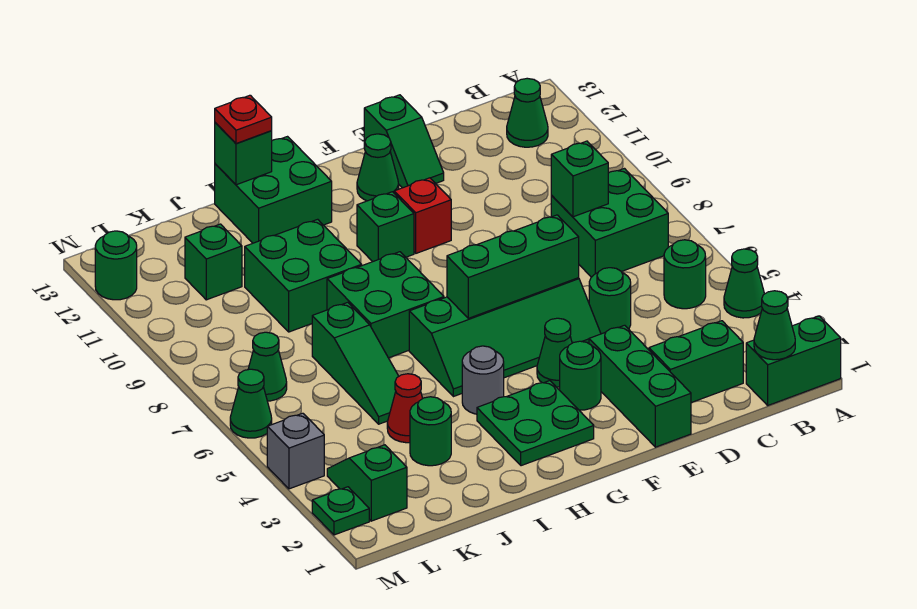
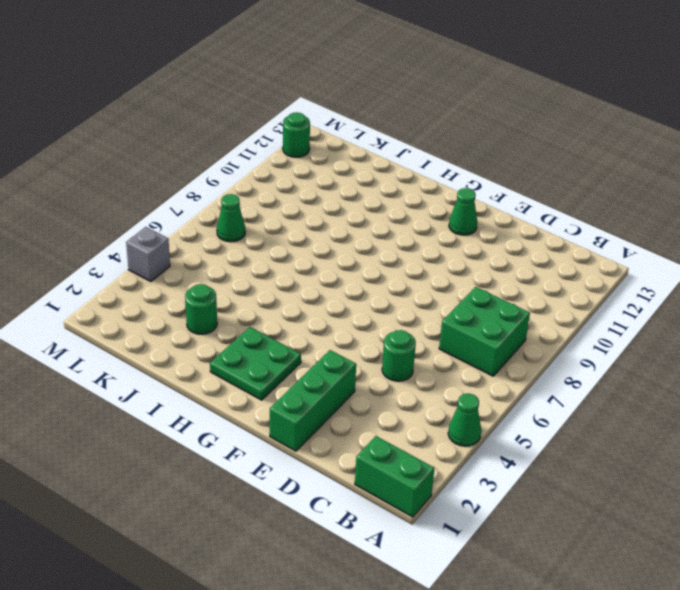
none -> green 1x1 round brick [664,240,706,309]
none -> green 1x1 cone [507,78,548,147]
none -> green 1x2 brick [649,321,743,403]
none -> green 2x4 slope [409,278,601,397]

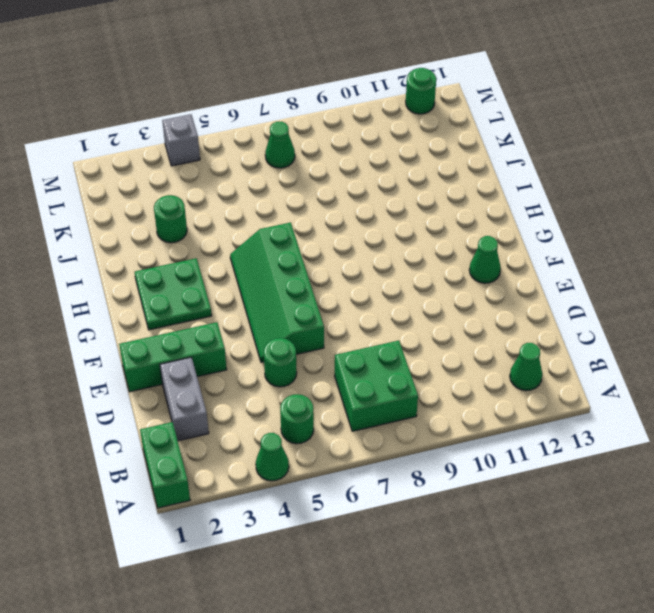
grey 1x2 brick [160,357,209,441] -> green 1x2 brick [649,321,743,403]
none -> green 1x2 slope [364,95,444,188]
none -> green 1x1 round brick [560,341,601,410]
none -> green 1x1 cone [537,318,572,387]
none -> red 1x1 brick [394,178,451,253]

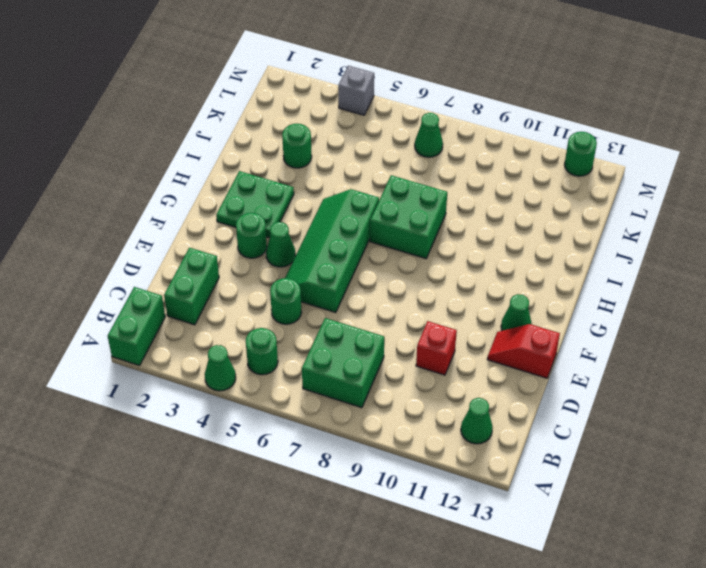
red 1x1 brick [416,321,457,375] -> red 1x1 brick moved to [394,178,451,253]
red 1x2 slope [487,324,560,378] -> green 1x2 slope [364,95,444,188]
none -> green 1x3 brick [589,325,691,447]
none -> green 1x1 brick [357,192,414,262]
none -> grey 1x1 round brick [462,346,504,414]
none -> green 2x2 brick [215,137,332,243]

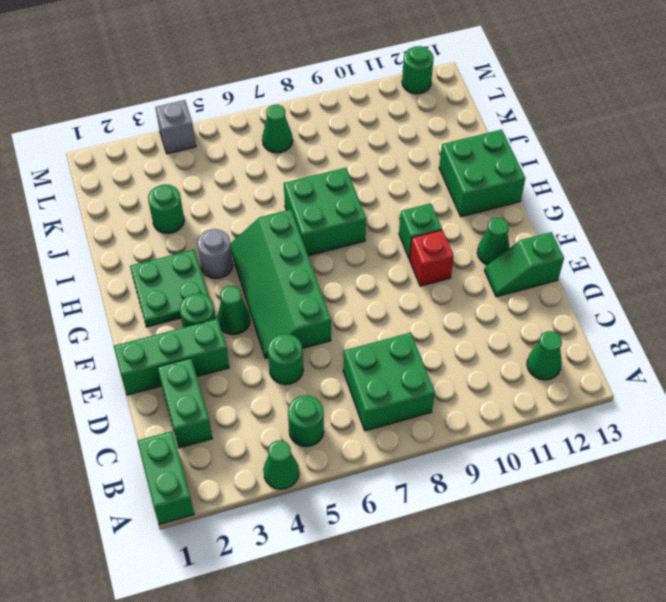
none -> green 2x2 brick [245,219,362,332]
none -> red 1x1 cone [387,374,423,443]
none -> green 1x3 slope [312,302,399,424]
none -> green 1x1 brick [185,224,242,300]

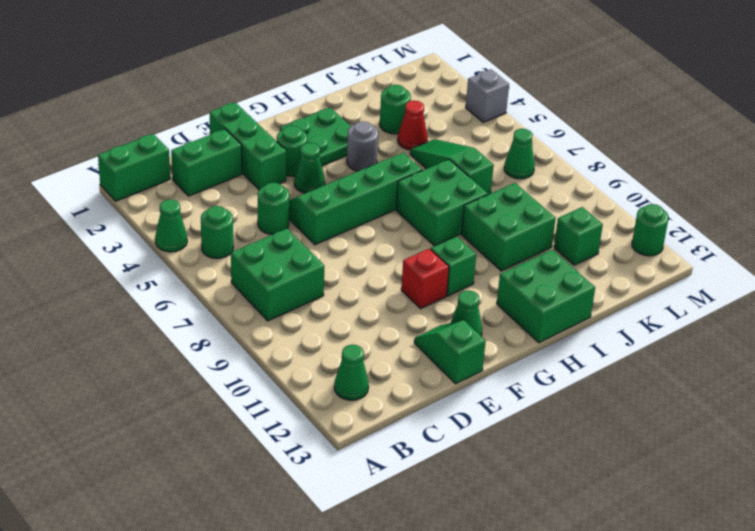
none -> green 1x2 slope [327,445,407,521]
none -> green 1x1 plate [312,487,369,535]
none -> green 1x1 cone [230,369,272,438]
none -> green 1x1 cone [754,291,795,360]

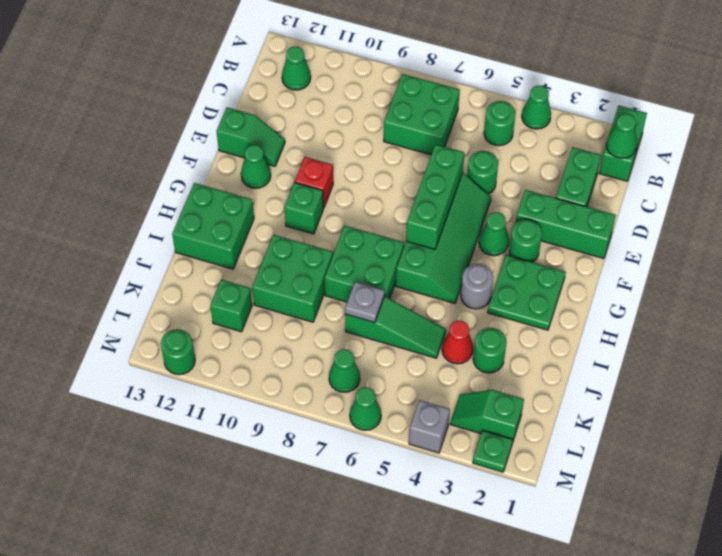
grey 1x1 plate [345,282,385,323] -> none
none -> green 1x1 brick [551,141,608,217]
none -> green 1x1 brick [215,123,272,185]
none -> red 1x1 plate [215,95,272,144]

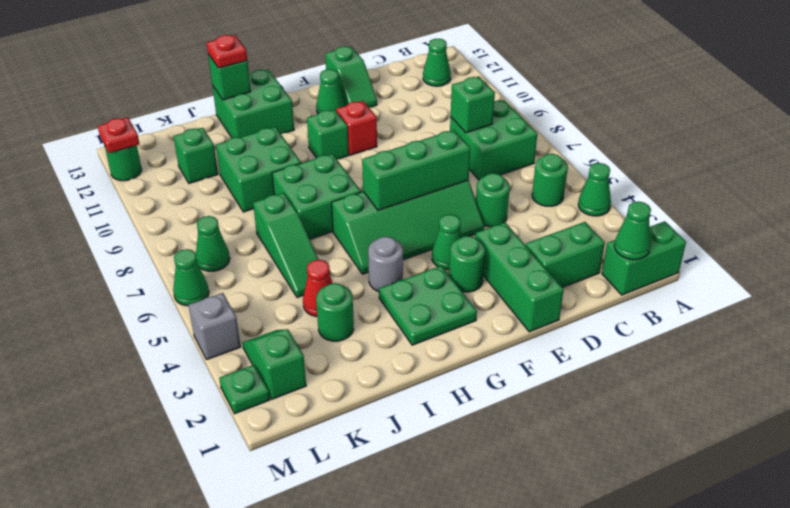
red 1x1 plate [98,117,139,153] -> none

